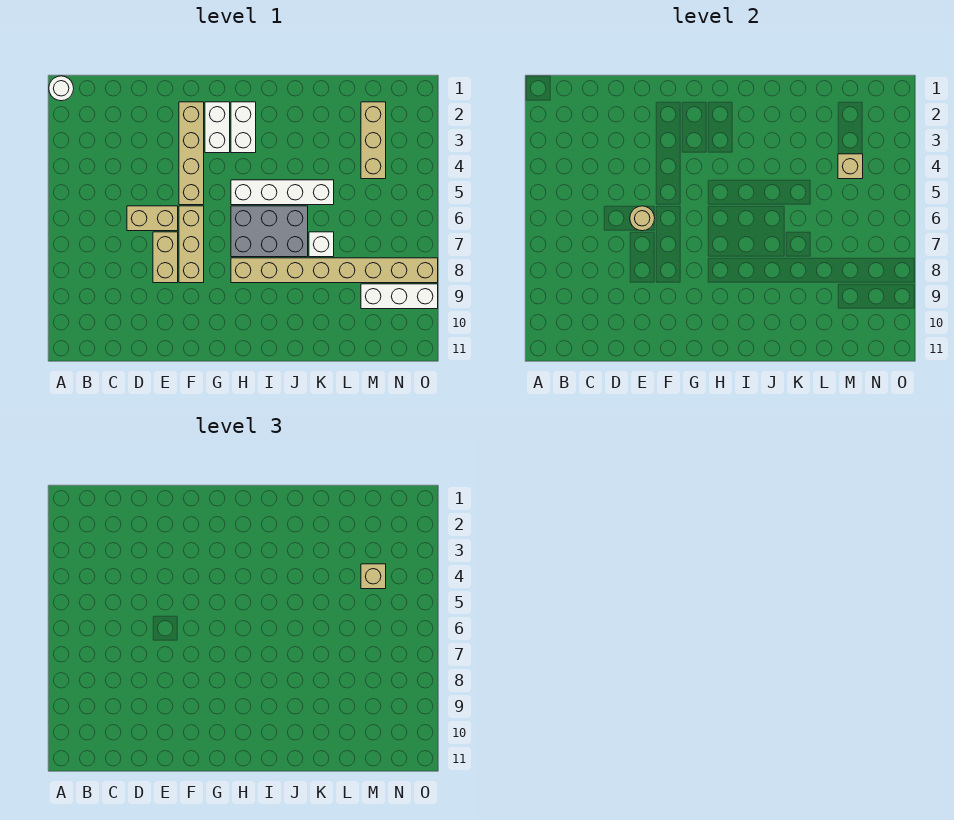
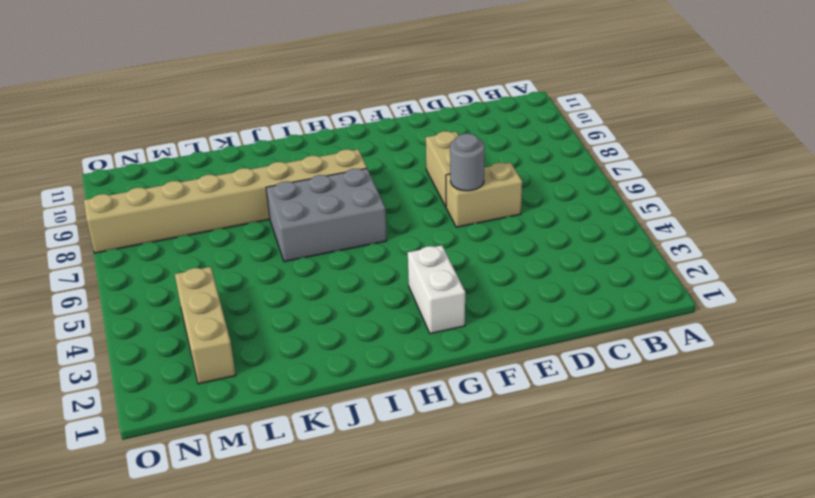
grey 1x1 round brick [450,134,485,191] -> tan 1x1 round brick [630,206,655,231]
none -> white 1x1 round brick [49,76,74,101]
none -> tan 1x4 brick [179,102,204,205]
none -> tan 1x3 brick [179,206,204,283]

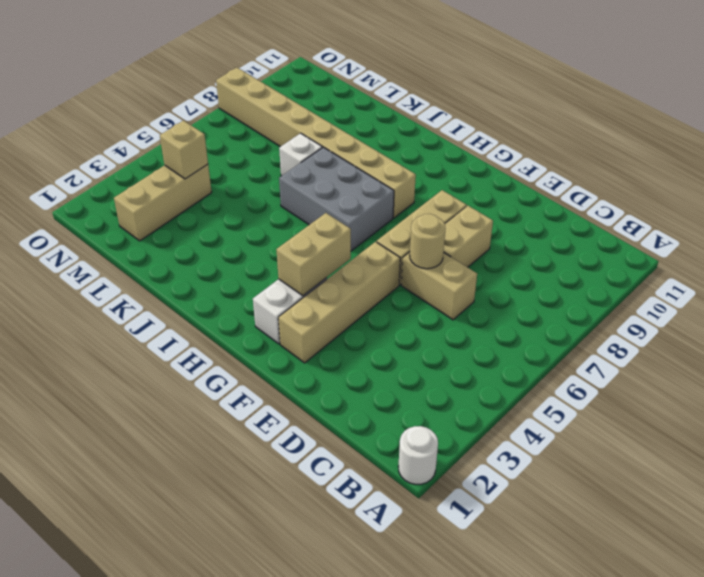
tan 1x2 brick [276,213,351,296] -> none
none -> white 1x2 brick [231,102,256,153]
none -> white 1x4 brick [231,180,334,205]
none -> white 1x3 brick [361,284,438,309]

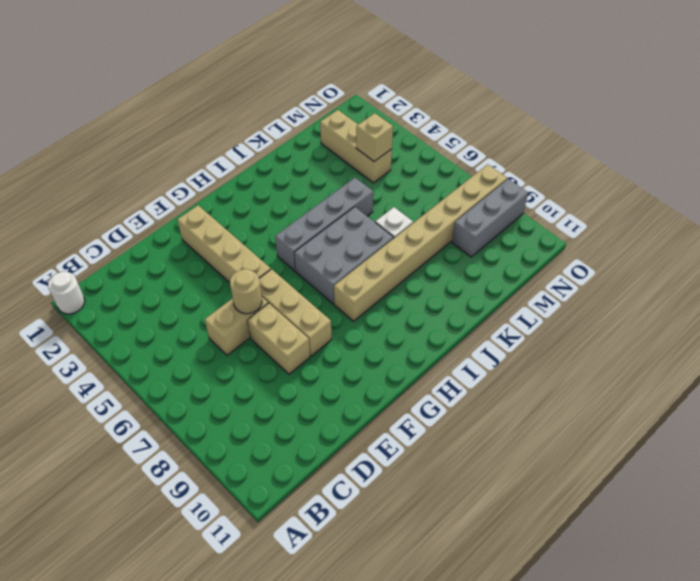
grey 1x4 brick [275,178,373,271] -> white 1x4 brick [231,180,334,205]
grey 1x3 brick [452,179,528,257] -> white 1x3 brick [361,284,438,309]
none -> white 1x2 brick [205,102,230,153]
none -> white 1x2 brick [231,102,256,153]
none -> tan 1x1 brick [361,564,386,589]

